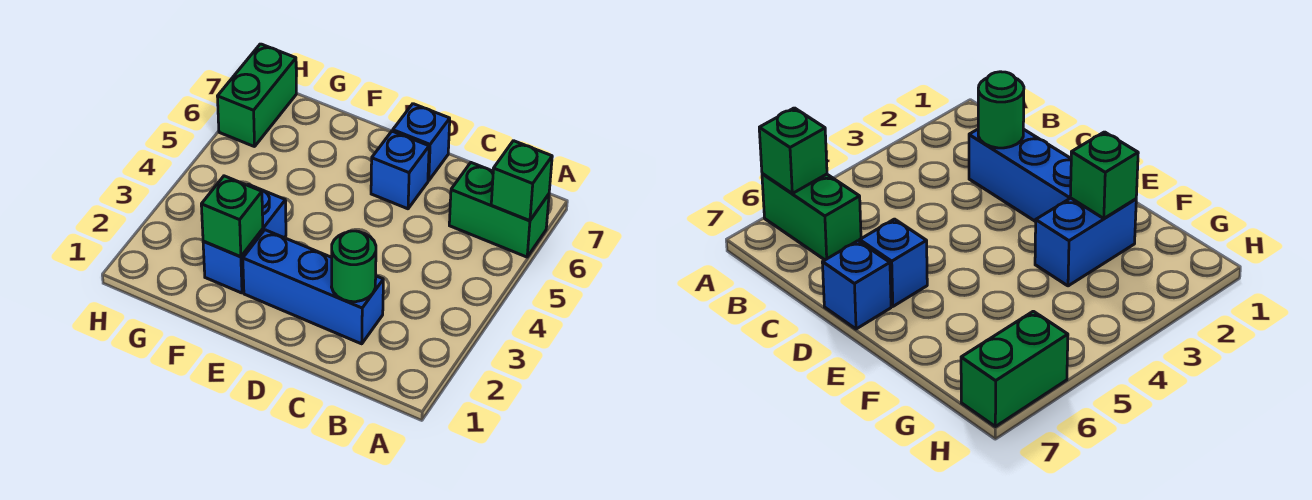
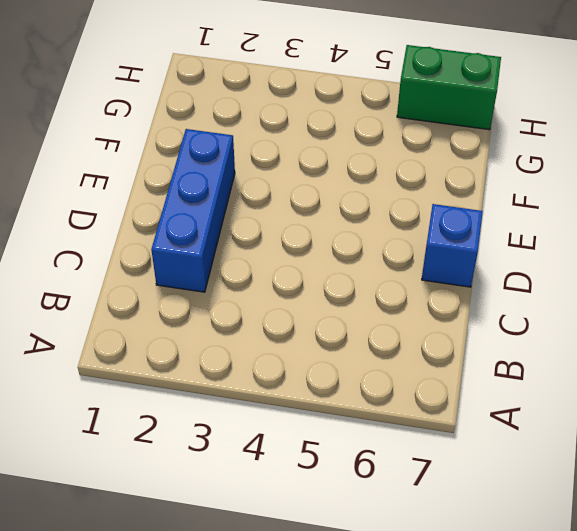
none -> green 1x2 brick [449,163,549,257]
none -> blue 1x1 brick [371,131,429,209]

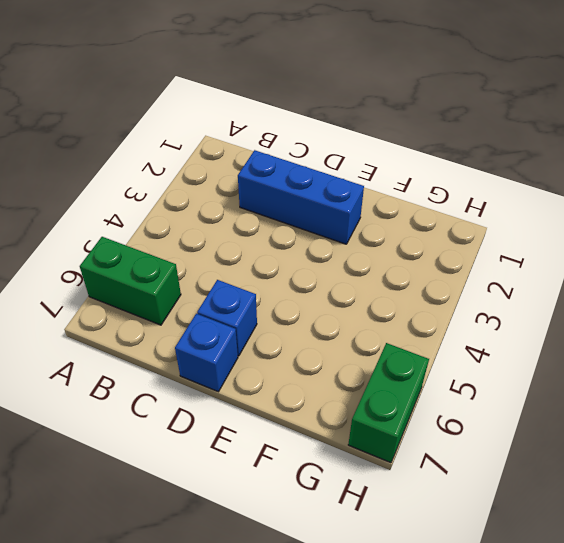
none -> blue 1x2 brick [203,184,286,293]
none -> green 1x1 brick [491,141,552,221]

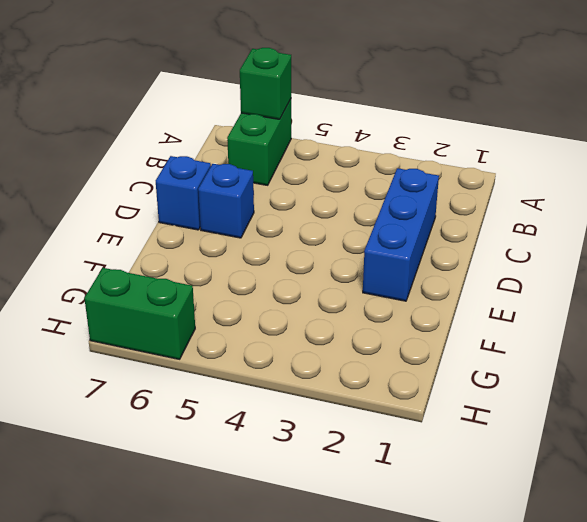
none -> blue 1x2 brick [203,184,286,293]
none -> green 1x1 round brick [332,231,376,302]

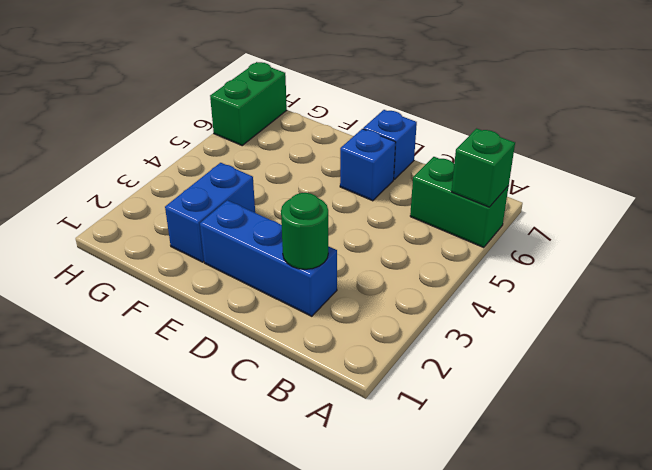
none -> green 1x1 brick [201,176,263,257]

